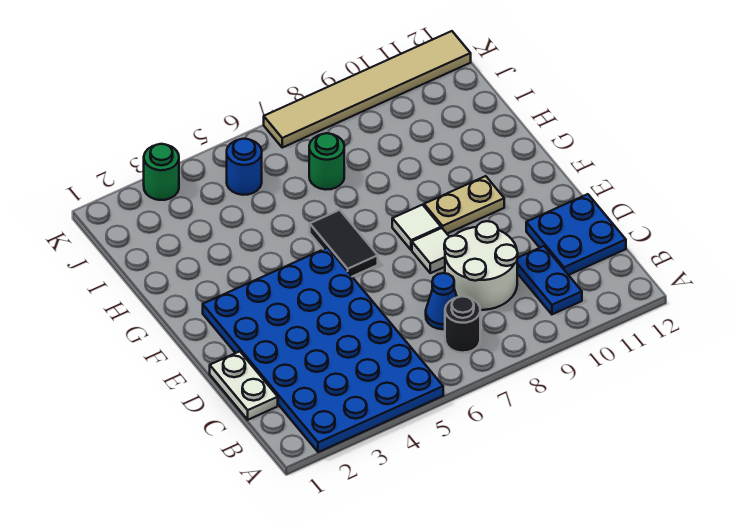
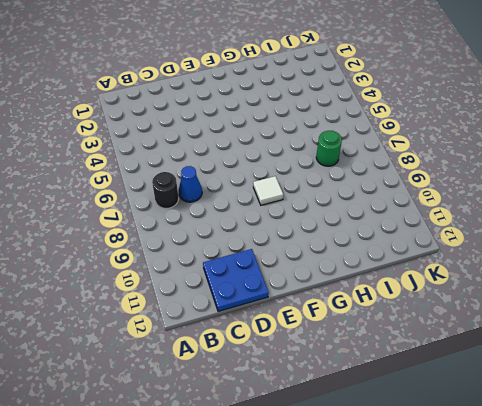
none -> blue 4x6 plate [203,248,443,452]
none -> blue 1x2 plate [517,246,582,314]
none -> white 1x2 plate [210,351,278,420]

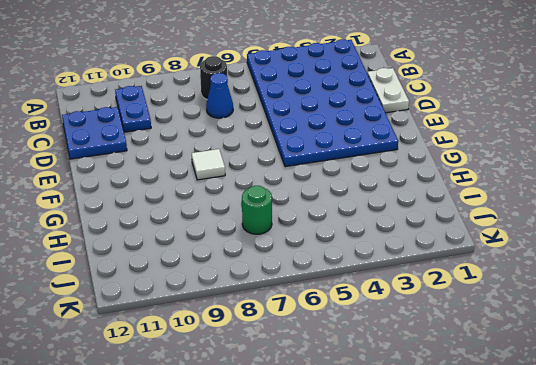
none -> white 2x2 round brick [444,221,518,310]
none -> white 1x1 tile [412,228,449,273]
none -> black 1x2 tile [310,210,378,276]

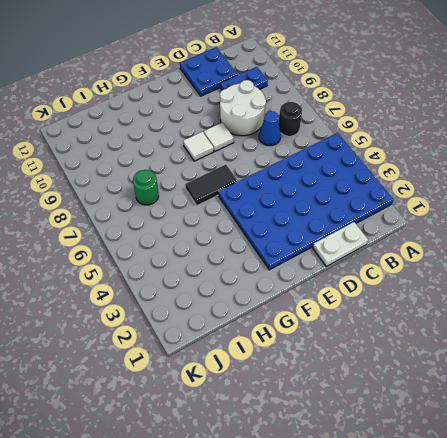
none -> tan 1x2 plate [424,176,504,234]
none -> blue 1x1 round brick [227,139,262,195]
none -> green 1x1 round brick [144,144,179,200]

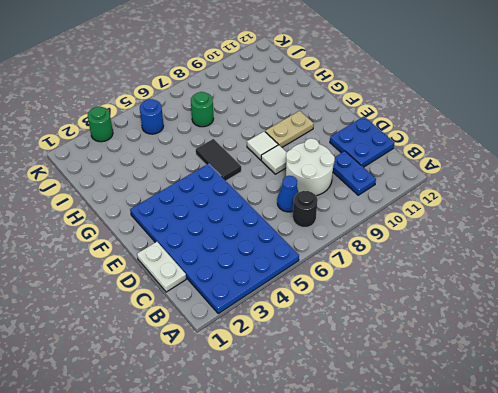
none -> tan 1x6 tile [264,31,471,148]

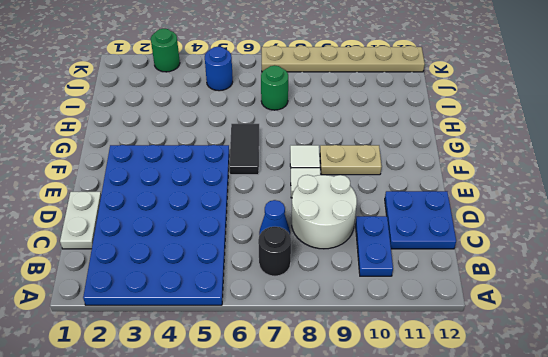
tan 1x6 plate [262,46,425,72] -> tan 1x6 tile [264,31,471,148]

